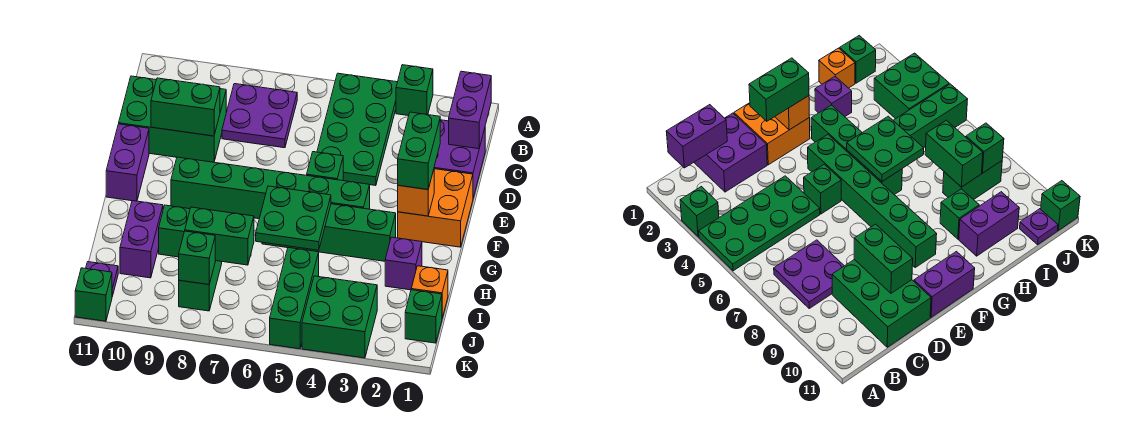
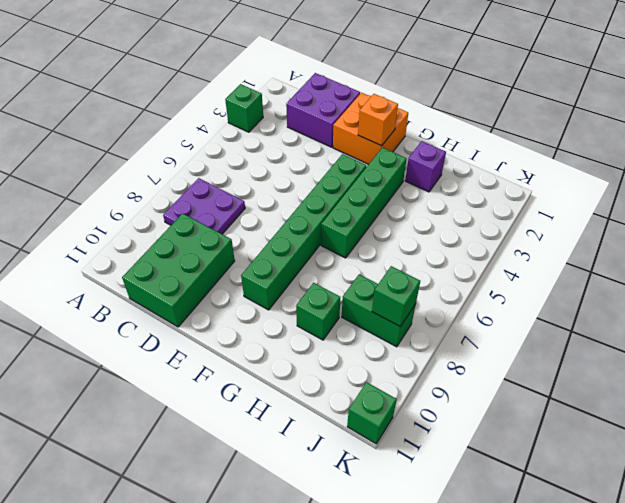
none -> green 2x4 plate [317,73,397,186]
none -> green 1x1 brick [307,152,343,181]
none -> purple 1x2 brick [106,124,149,201]

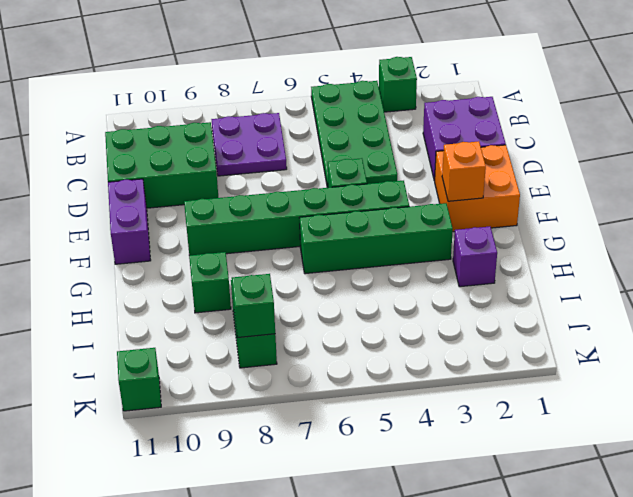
none -> purple 1x2 brick [120,201,163,278]
none -> orange 1x1 brick [411,266,448,318]
none -> green 1x3 brick [270,248,319,349]

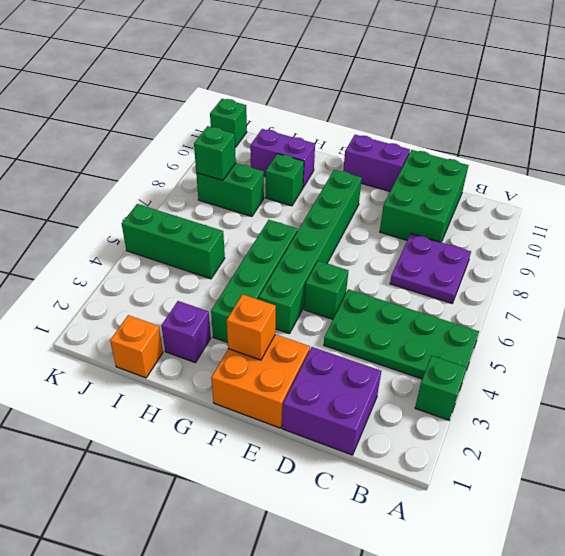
none -> green 1x1 brick [405,290,442,343]
none -> green 2x2 brick [302,276,377,358]
none -> purple 1x1 plate [86,262,118,296]

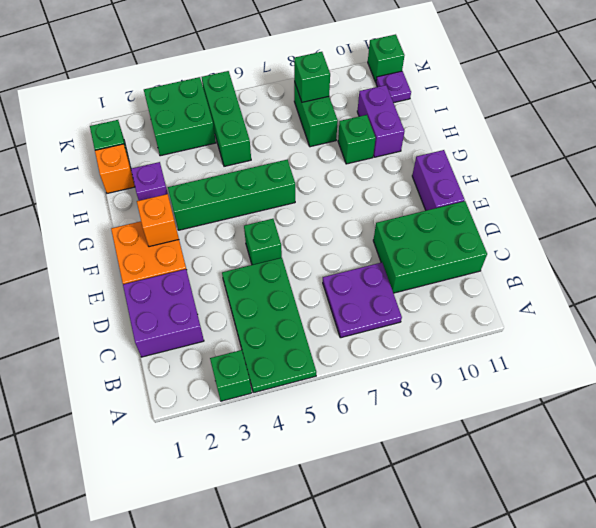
none -> green 1x6 brick [171,157,370,219]
none -> purple 1x2 brick [449,71,491,149]
none -> green 1x2 brick [151,78,220,136]

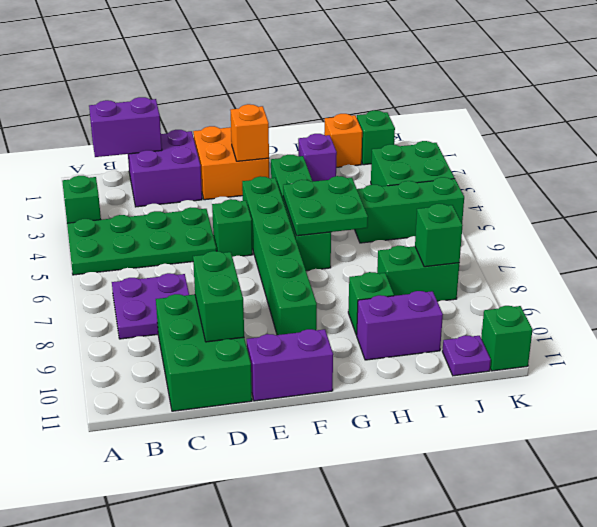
none -> green 1x2 brick [185,207,254,265]
none -> green 1x2 brick [398,112,440,190]

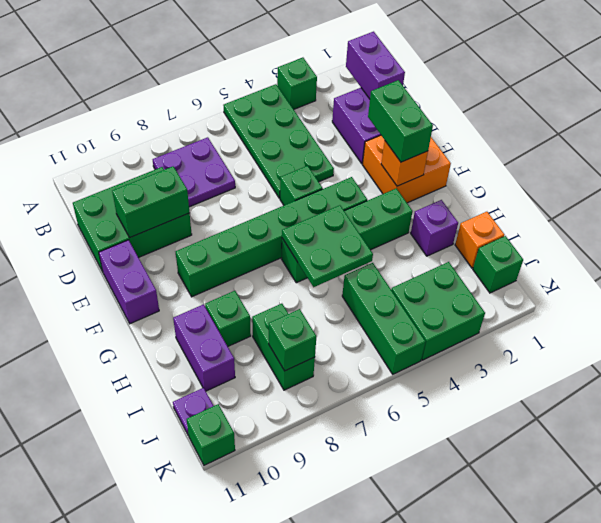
none -> green 1x2 brick [185,207,254,265]

